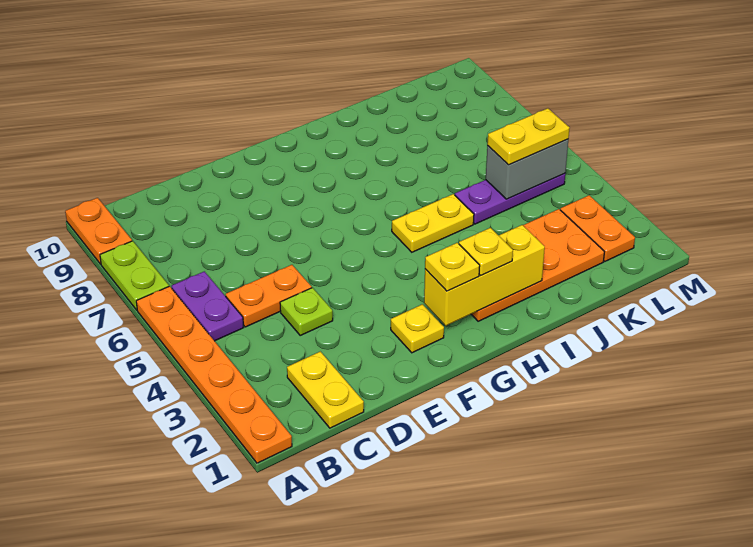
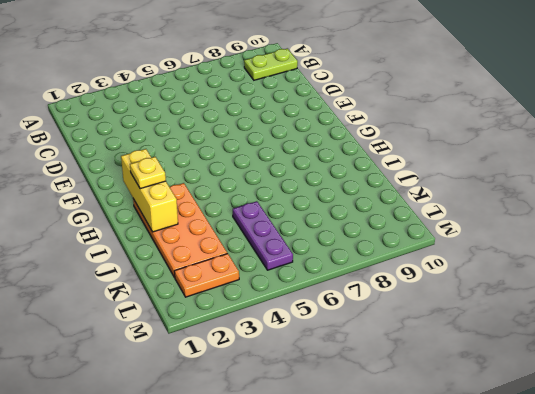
lime 1x2 plate [244,48,298,80] -> lime 1x2 plate moved to [100,241,169,310]
none -> orange 1x6 plate [136,286,292,463]
none -> orange 1x2 plate [65,198,132,264]
none -> purple 1x2 plate [172,271,244,341]

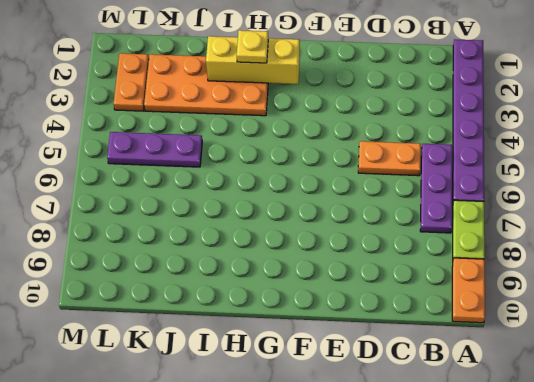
purple 1x6 plate [453,39,484,201] -> orange 1x6 plate [136,286,292,463]
purple 1x3 plate [420,144,452,233] -> purple 1x2 plate [172,271,244,341]
none -> yellow 1x2 plate [287,351,364,428]
none -> lime 1x1 plate [280,288,333,335]
none -> yellow 1x1 plate [391,304,444,353]

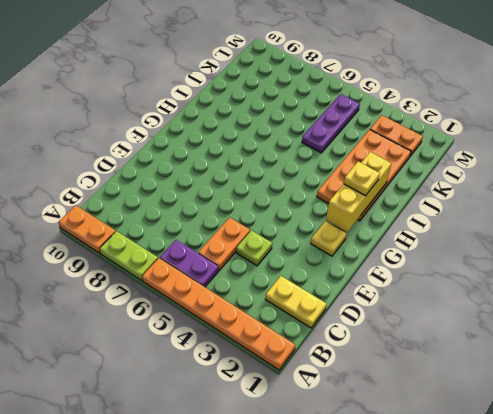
none -> yellow 1x2 plate [392,194,474,252]
none -> grey 1x2 brick [486,139,568,199]
none -> yellow 1x1 plate [425,243,480,291]

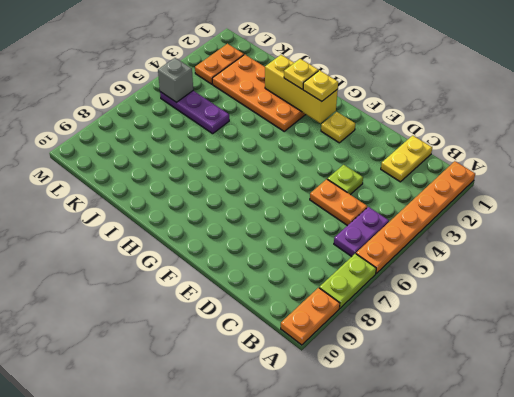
grey 1x1 brick [158,58,193,103] -> grey 1x2 brick [486,139,568,199]
none -> yellow 1x2 plate [392,194,474,252]
none -> yellow 1x2 plate [487,108,569,165]

